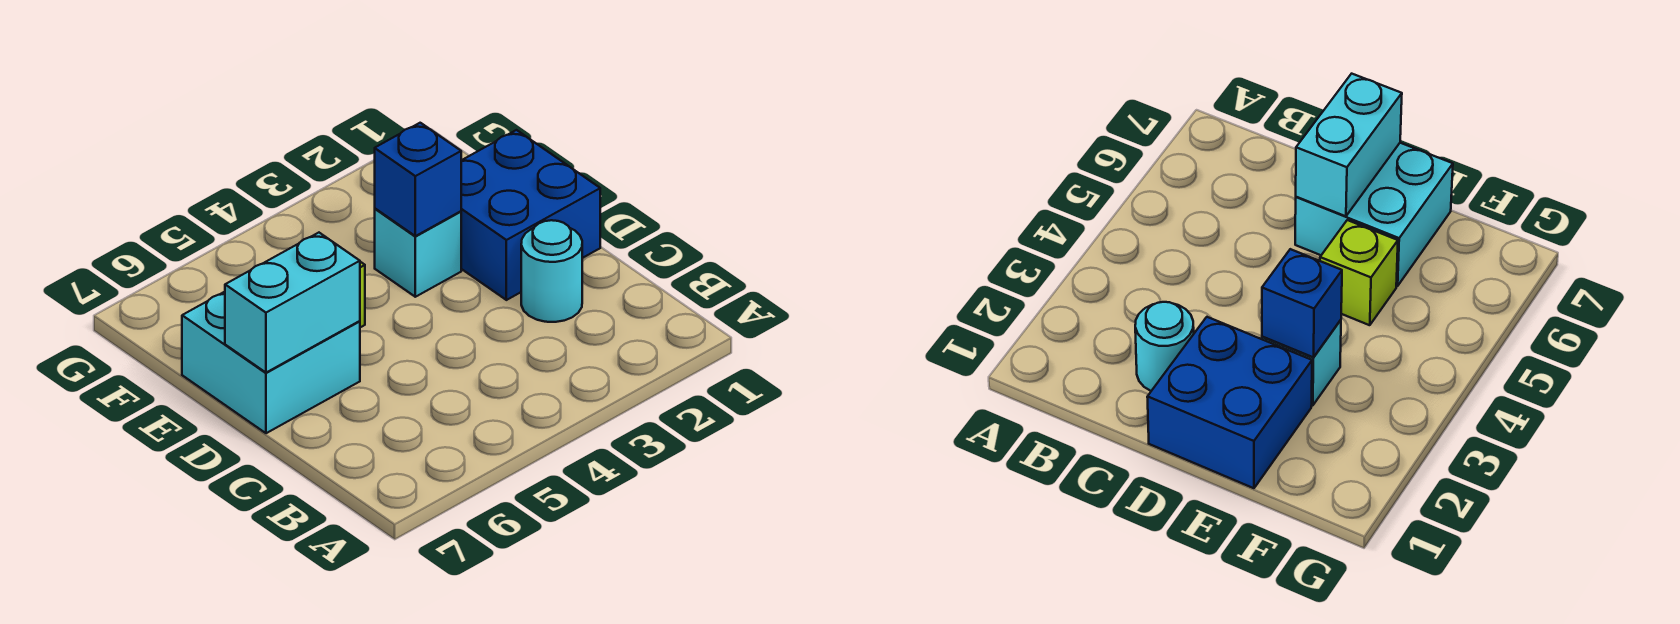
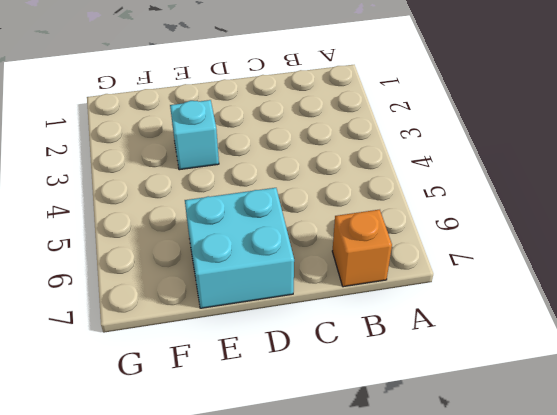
orange 1x1 brick [332,210,392,287] -> none
none -> cyan 1x1 round brick [521,220,582,322]
none -> blue 2x2 brick [461,130,600,300]

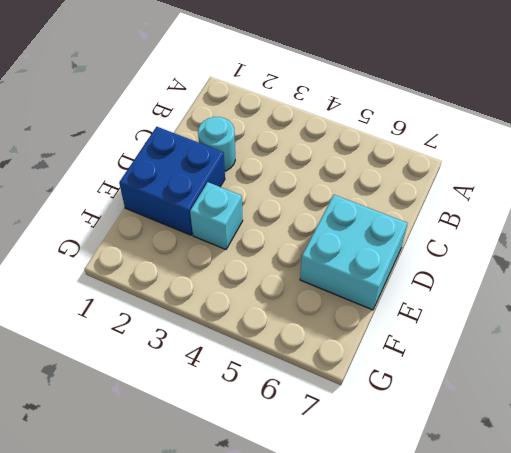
none -> lime 1x1 brick [1320,220,1398,325]
none -> cyan 1x2 brick [225,233,360,373]

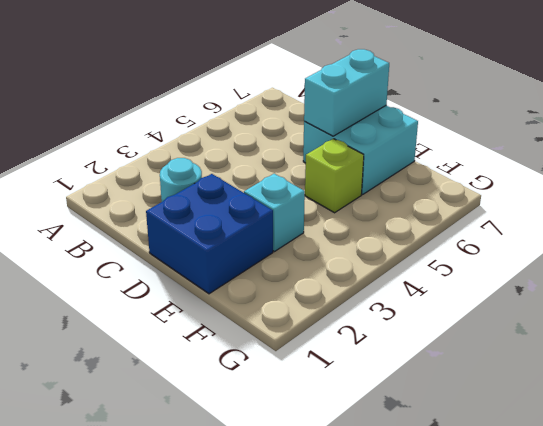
none -> blue 1x1 brick [375,123,461,236]

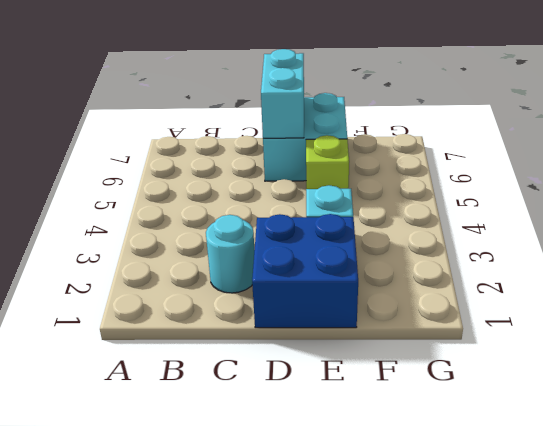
none -> blue 1x1 brick [375,123,461,236]

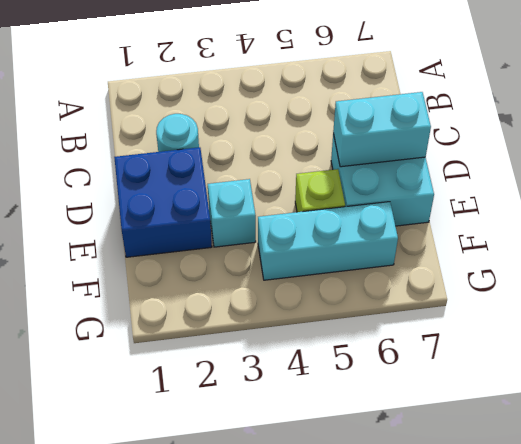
cyan 1x3 brick [258,202,398,280] -> none
none -> blue 1x1 brick [375,123,461,236]

